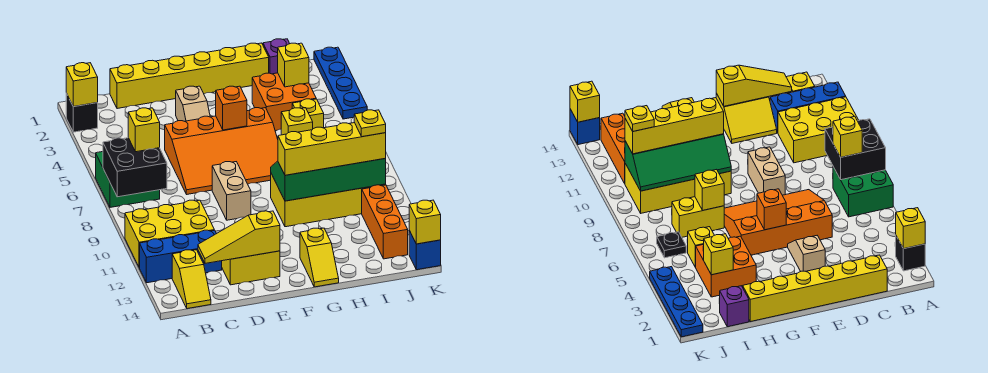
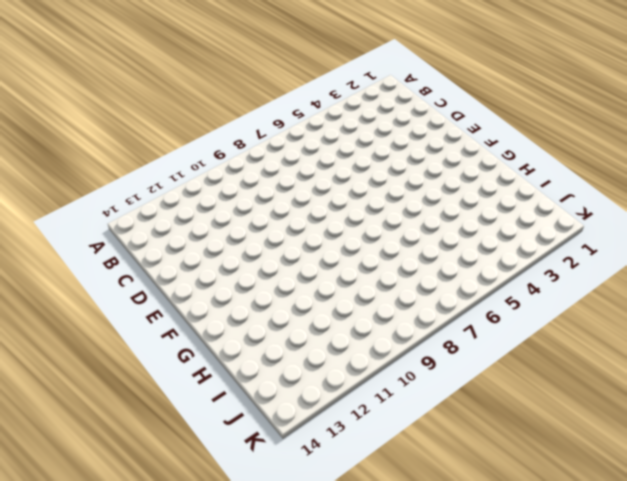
none -> black 1x1 brick [66,93,98,132]
none -> green 2x2 brick [96,152,160,207]
none -> yellow 2x3 brick [125,200,214,268]
none -> blue 1x3 brick [140,230,222,283]

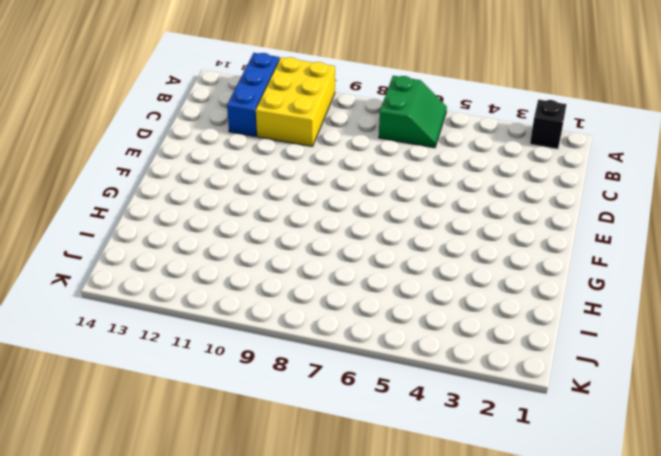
green 2x2 slope [379,76,447,148] -> green 2x2 brick [96,152,160,207]
none -> yellow 1x2 slope [172,250,211,309]
none -> yellow 1x6 brick [110,43,269,109]
none -> orange 3x4 slope [165,108,278,194]
none -> yellow 2x2 slope [222,251,280,285]

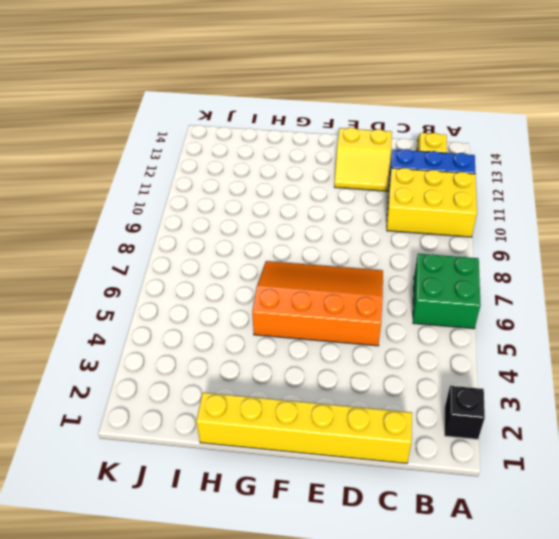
none -> tan 1x2 slope [176,86,210,121]
none -> tan 1x2 brick [212,162,251,220]
none -> yellow 2x4 brick [271,174,386,227]
none -> yellow 1x2 slope [300,228,339,287]

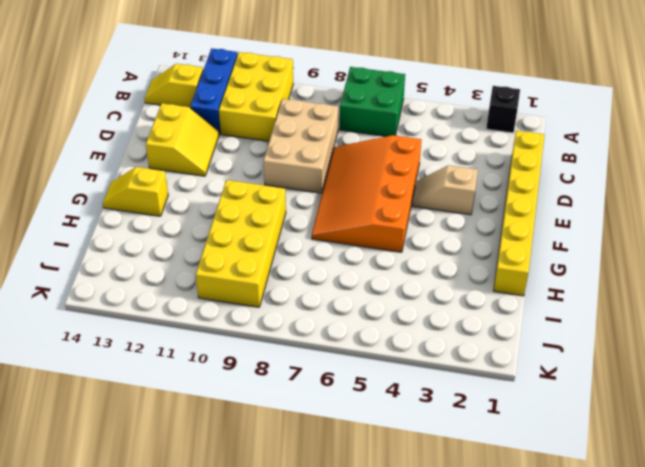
tan 2x3 brick [263,99,338,193] -> tan 1x2 brick [212,162,251,220]
none -> orange 2x2 brick [252,73,316,131]
none -> yellow 1x2 brick [672,197,724,237]
none -> purple 1x1 brick [263,39,290,74]
none -> yellow 1x1 brick [292,99,324,129]

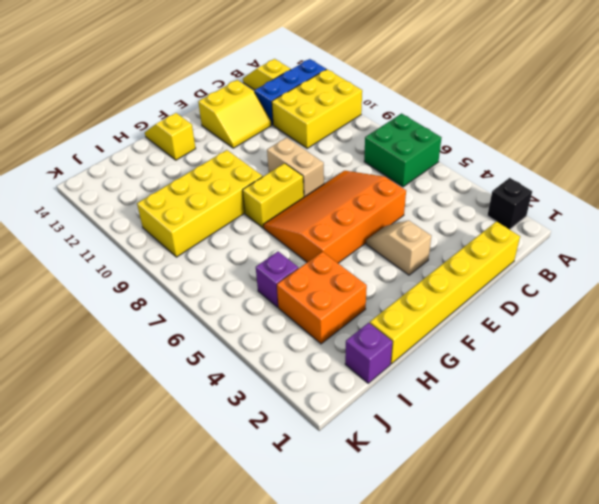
yellow 1x2 brick [243,163,304,228] -> yellow 1x2 brick moved to [672,197,724,237]
purple 1x1 brick [256,251,298,307] -> yellow 1x1 brick [292,99,324,129]
none -> black 1x1 plate [657,232,686,258]
none -> orange 1x3 brick [362,185,408,259]
none -> blue 1x4 plate [314,47,367,119]
none -> blue 1x1 brick [409,230,441,270]

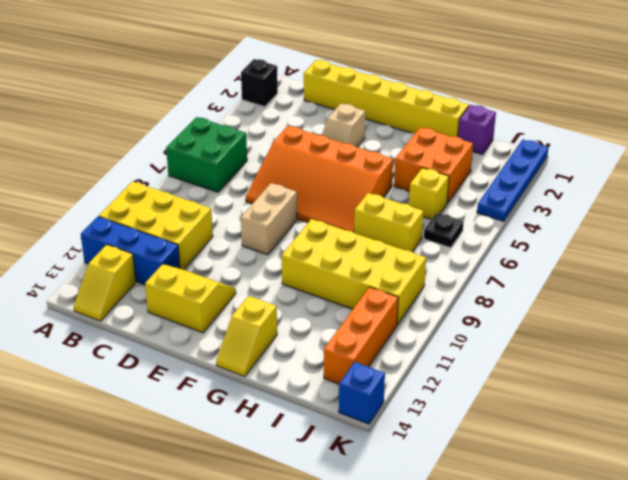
none -> yellow 1x1 brick [66,63,98,107]
none -> black 2x2 brick [103,138,167,197]
none -> yellow 1x3 slope [198,211,280,263]
none -> orange 1x1 brick [216,86,247,130]

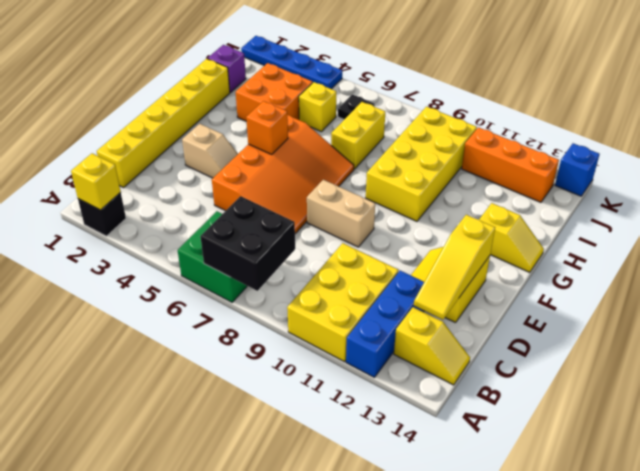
none -> green 2x4 slope [271,159,386,201]
none -> yellow 1x1 brick [281,108,313,135]
none -> yellow 1x1 brick [278,43,309,87]
none -> yellow 1x1 brick [409,200,441,244]

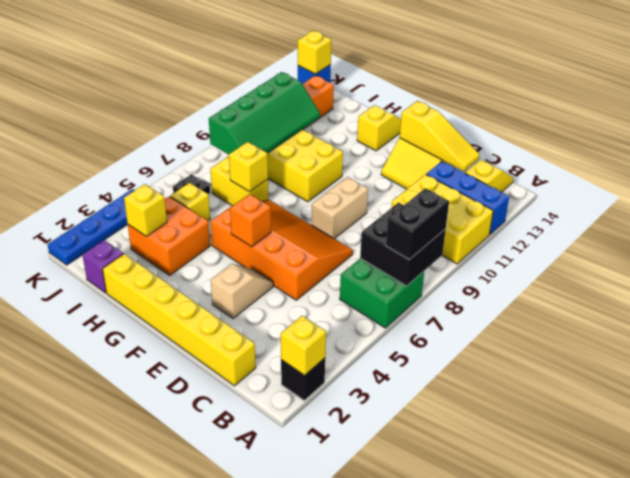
black 1x2 brick [386,188,449,260] -> none
green 2x4 slope [209,72,320,155] -> green 2x4 slope turned to [271,159,386,201]
none -> yellow 1x1 brick [128,108,160,152]
none -> yellow 1x4 brick [278,123,386,175]
none -> yellow 1x1 plate [354,110,386,137]

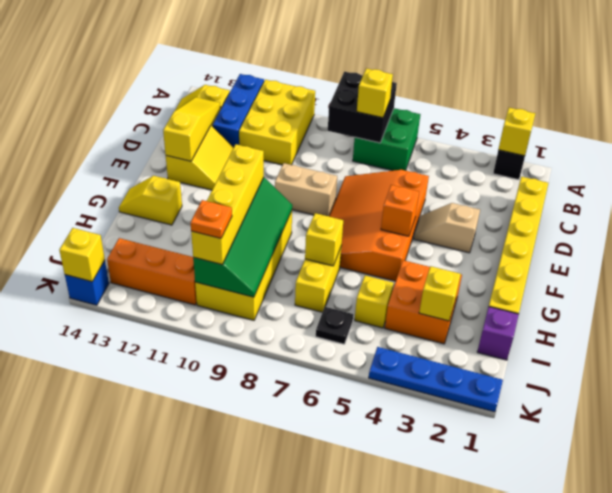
orange 1x1 plate [191,200,232,238] -> yellow 1x1 plate [354,110,386,137]

